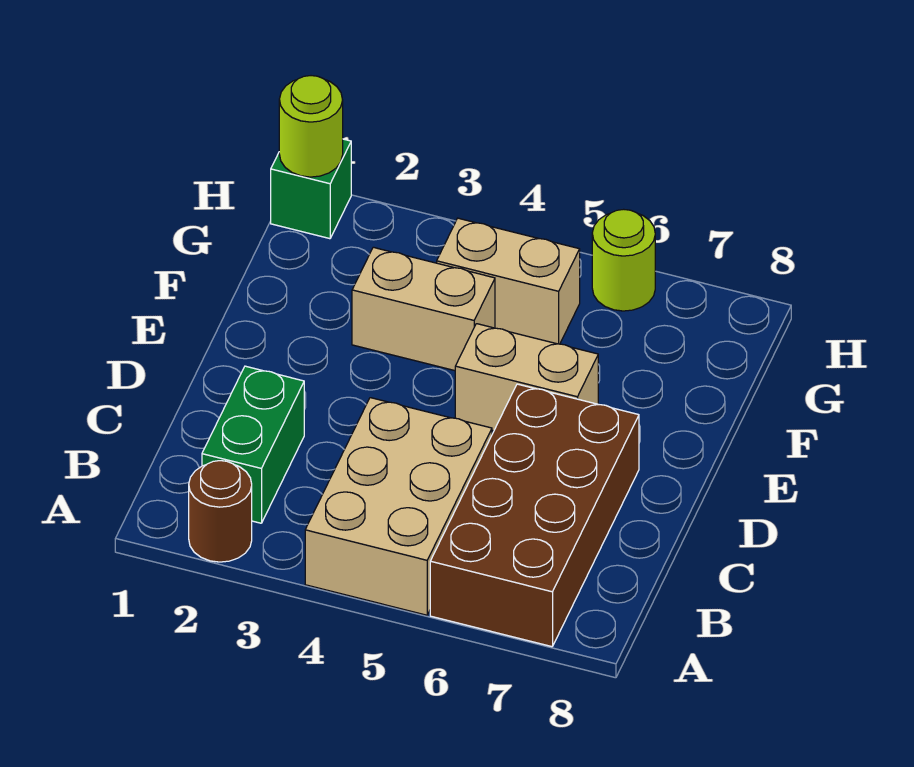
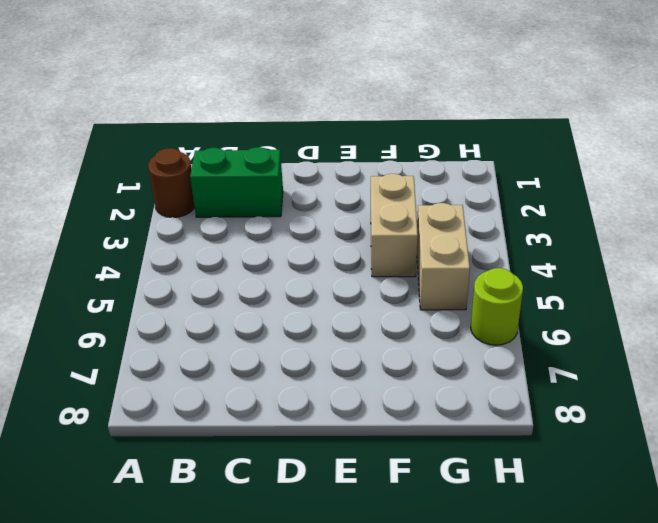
none -> tan 2x3 brick [305,398,492,615]
none -> brown 2x4 brick [430,384,639,647]

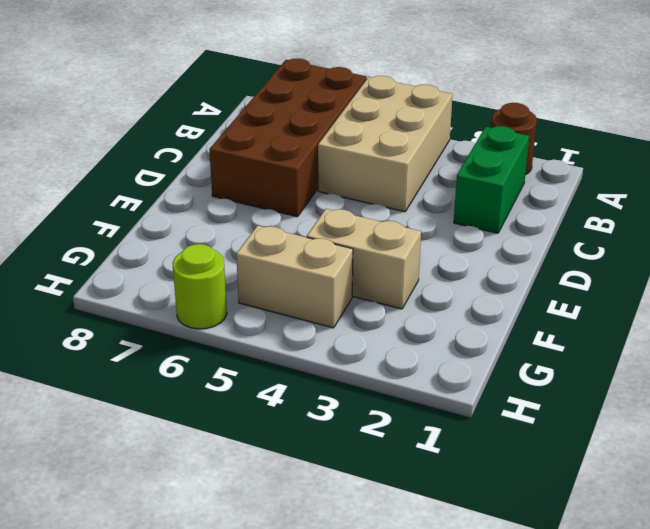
none -> tan 1x2 brick [455,324,598,431]
none -> green 1x1 brick [271,139,351,239]

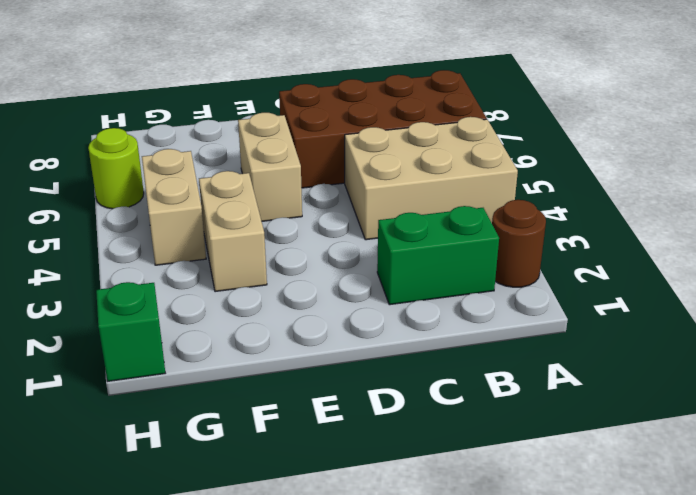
none -> lime 1x1 round brick [279,76,343,177]

